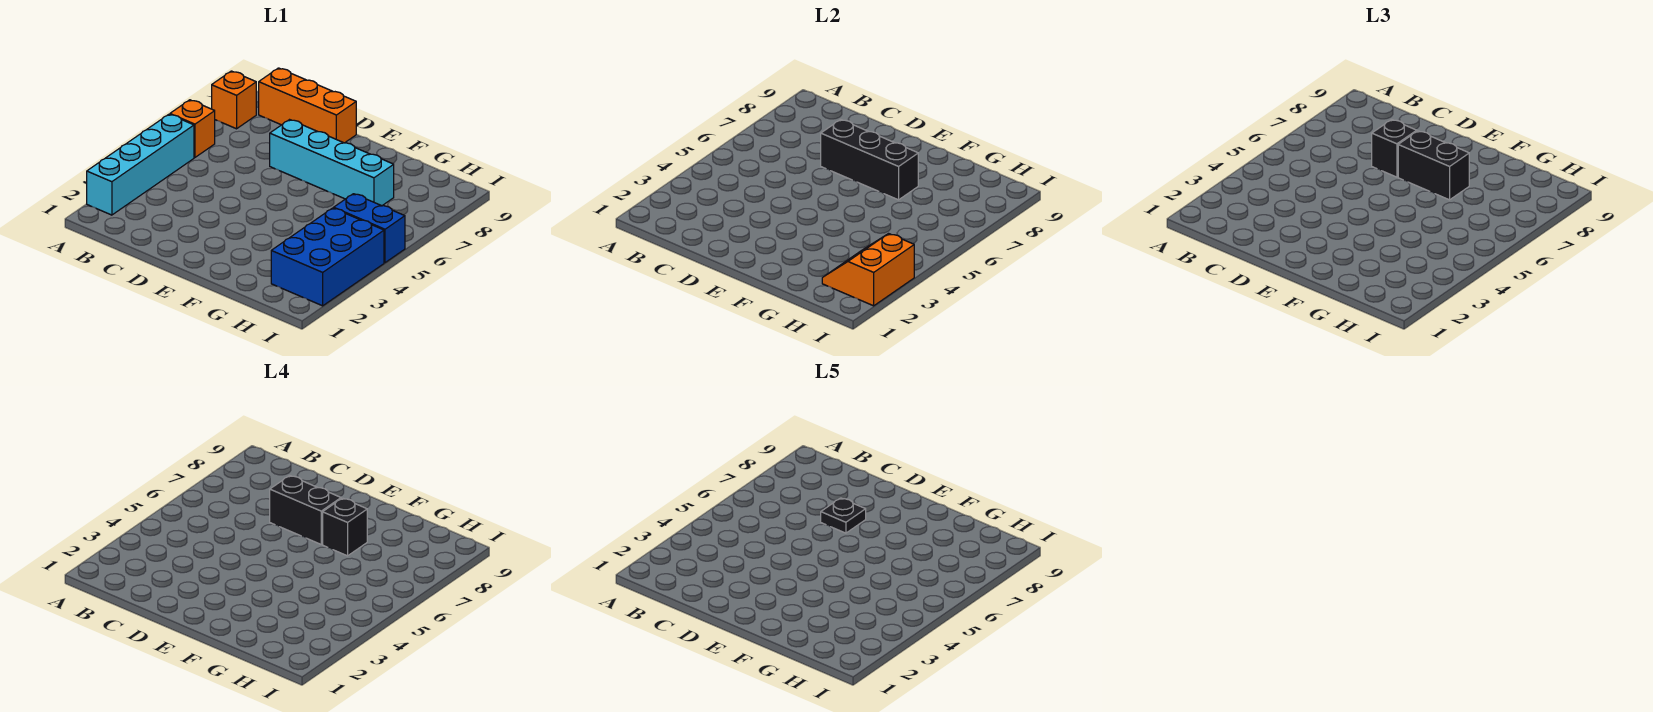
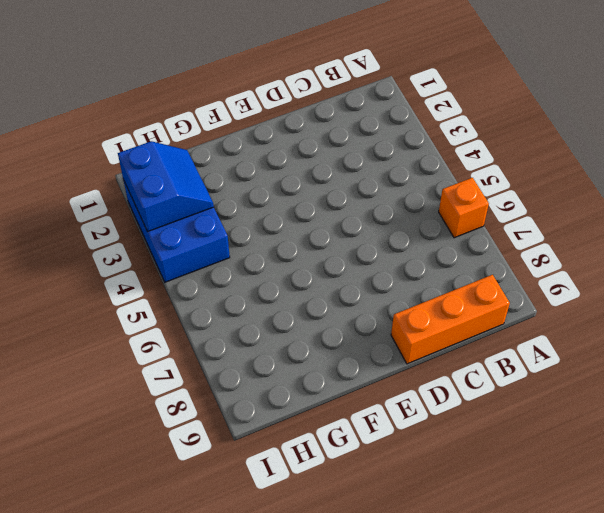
blue 2x2 slope [118,141,214,232] -> orange 2x2 slope [822,234,914,306]
none -> cyan 1x4 brick [87,114,194,215]
none -> orange 1x1 brick [212,71,256,129]
none -> cyan 1x4 brick [270,120,394,206]

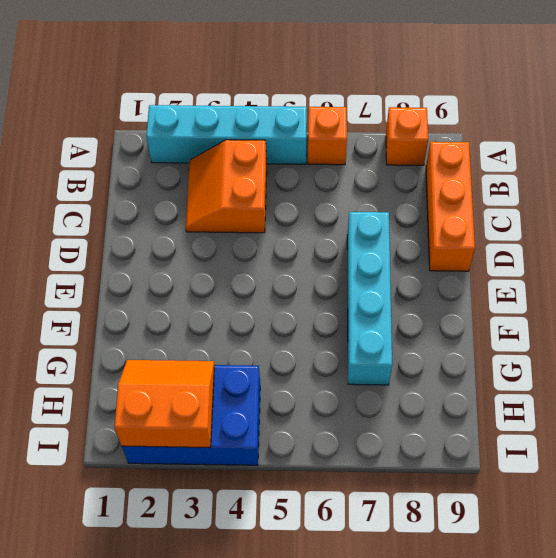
orange 2x2 slope [186,140,267,233] -> none
none -> blue 1x2 brick [334,194,405,263]
none -> black 1x3 brick [821,120,918,200]
none -> black 1x1 brick [1372,120,1417,177]

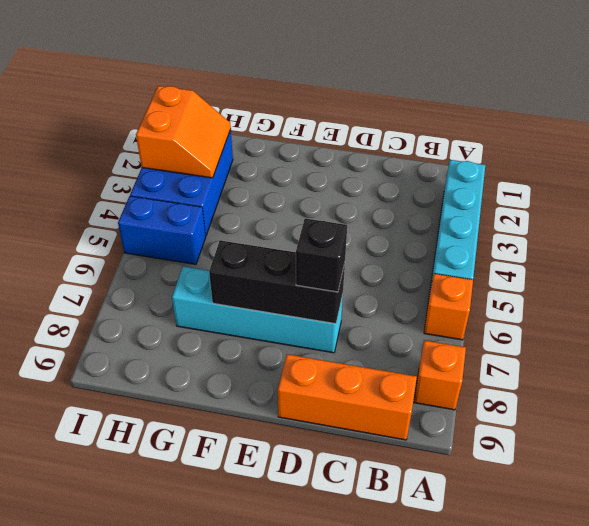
none -> black 1x2 brick [1398,131,1469,200]
none -> black 1x2 brick [270,476,341,544]
none -> black 1x1 brick [323,498,367,556]

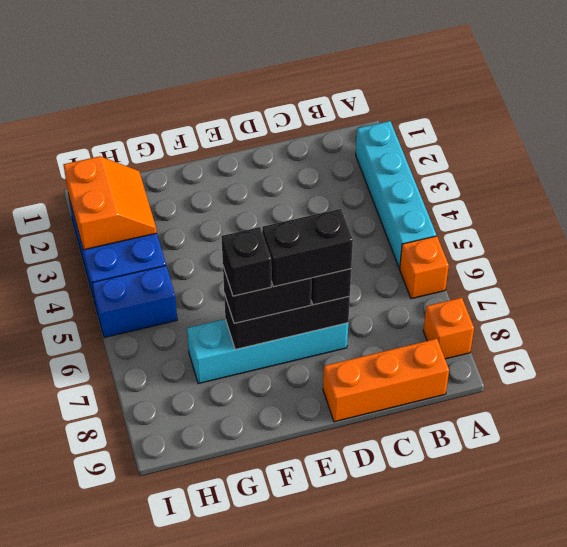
none -> black 1x1 plate [821,498,866,533]

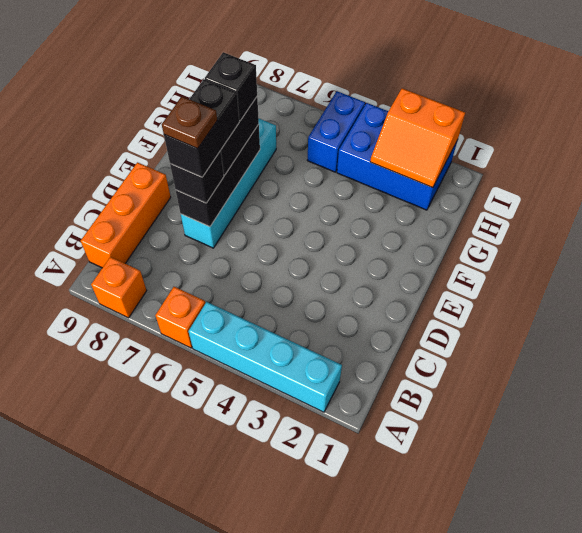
brown 1x1 plate [162,97,217,149] -> black 1x1 plate [821,498,866,533]

